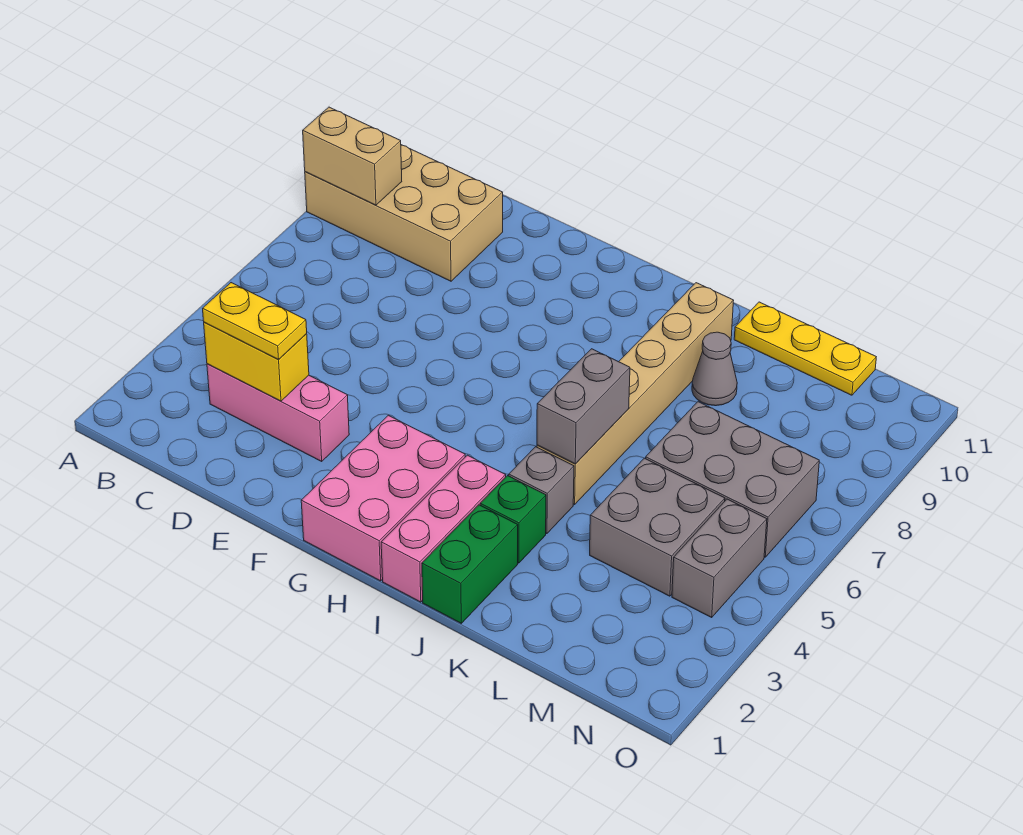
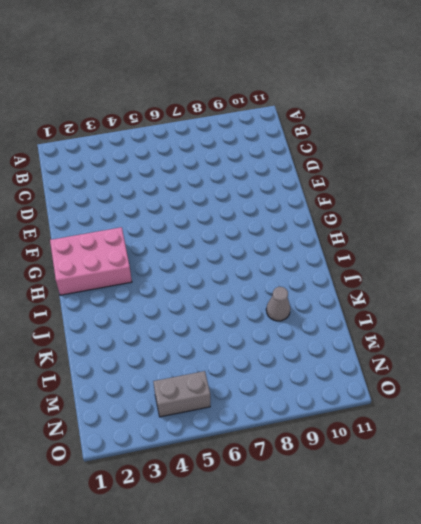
none -> tan 2x4 brick [305,145,503,281]
none -> pink 1x3 brick [207,364,349,461]
none -> pink 1x3 brick [381,455,506,602]

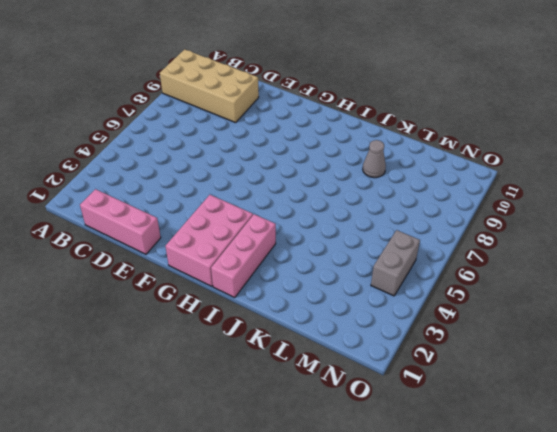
pink 1x3 brick [80,189,161,254] -> pink 1x3 brick moved to [207,364,349,461]
none -> green 1x2 brick [422,505,518,623]
none -> green 1x1 brick [480,476,546,563]
none -> grey 1x1 brick [509,447,574,534]

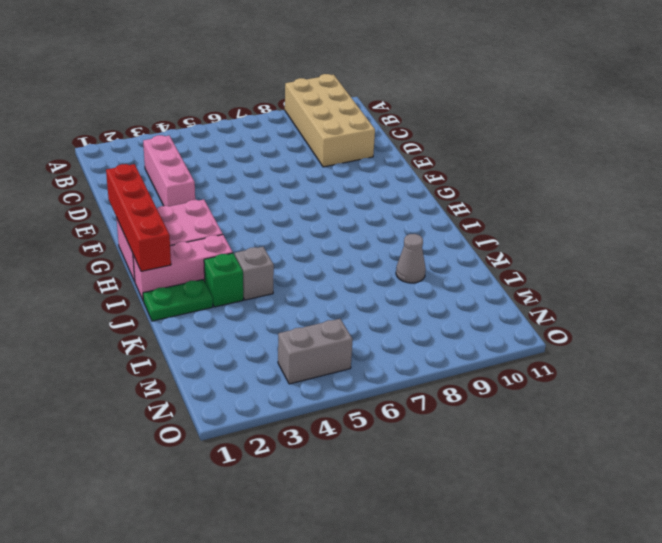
red 1x4 brick [106,164,171,271] -> none
green 1x2 plate [143,280,213,321] -> green 1x2 brick [422,505,518,623]
none -> tan 1x6 brick [537,283,734,504]
none -> yellow 1x3 plate [734,302,876,395]
none -> grey 2x2 brick [590,458,725,596]

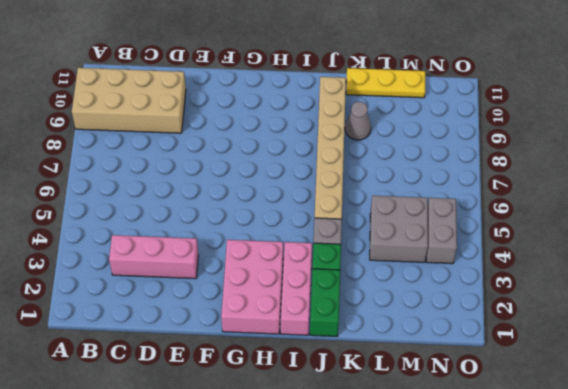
none -> grey 2x3 brick [645,402,819,557]
none -> tan 1x2 brick [303,107,402,205]
none -> yellow 1x2 brick [204,322,309,401]

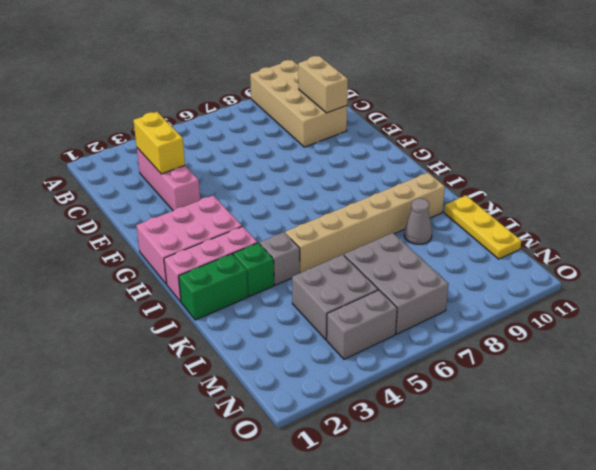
tan 1x2 brick [298,56,348,113] -> tan 1x2 brick moved to [303,107,402,205]
none -> grey 1x2 brick [537,349,630,464]
none -> yellow 1x2 plate [203,283,307,359]

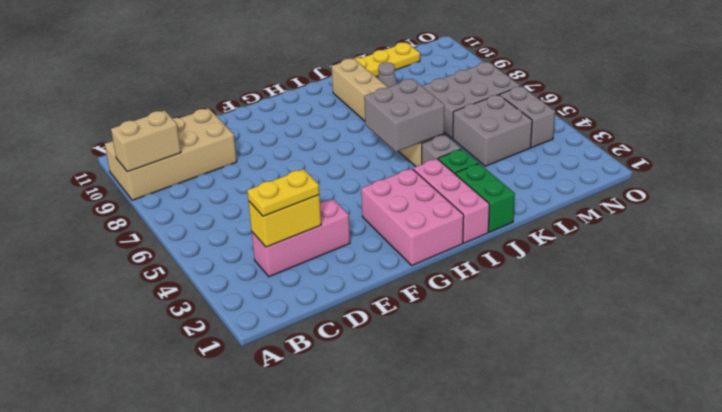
grey 2x2 brick [364,79,444,152] -> grey 1x2 brick [537,349,630,464]

